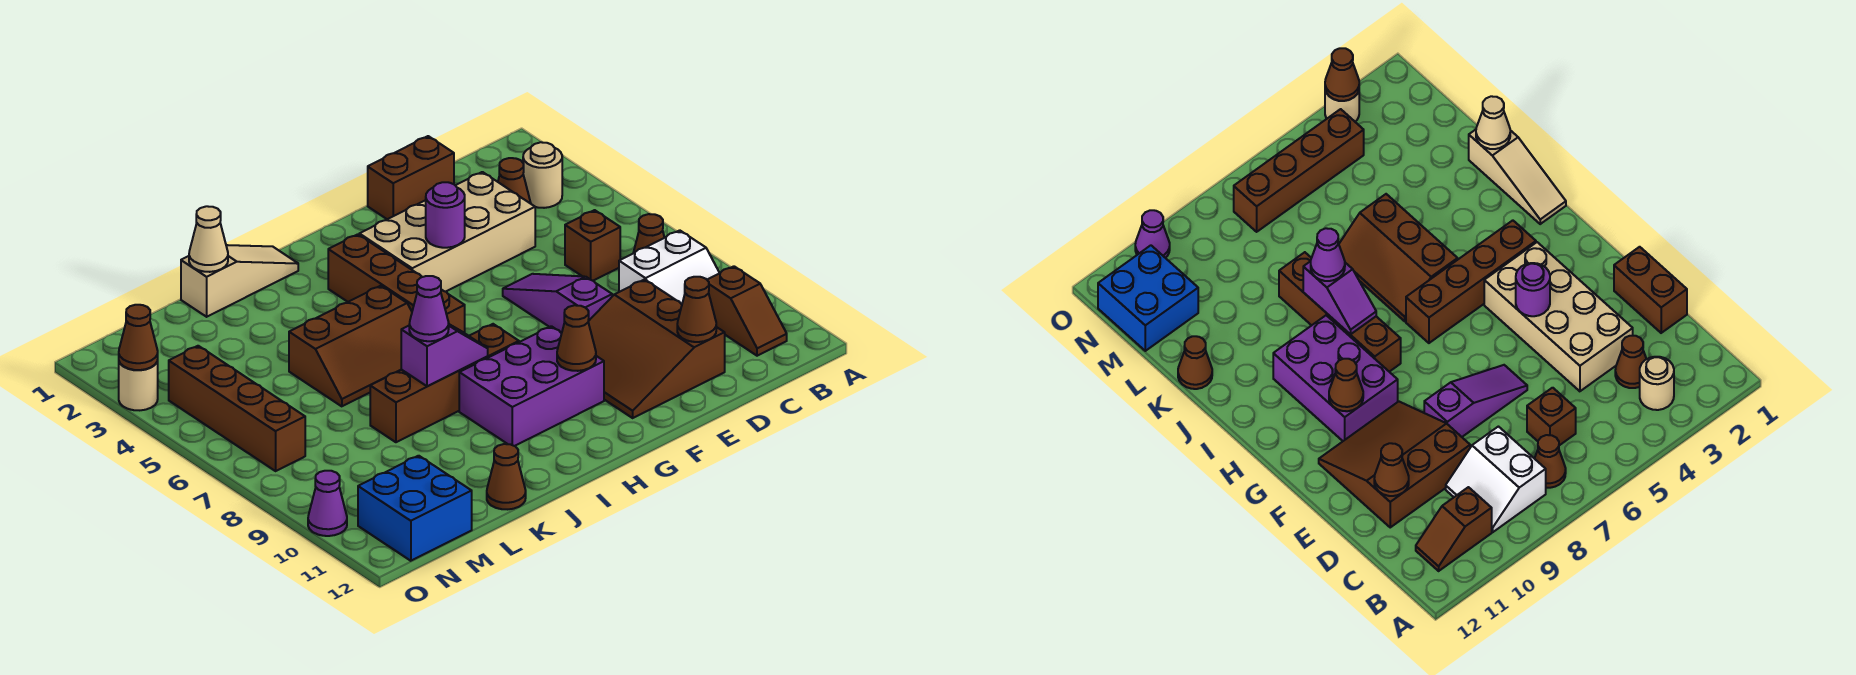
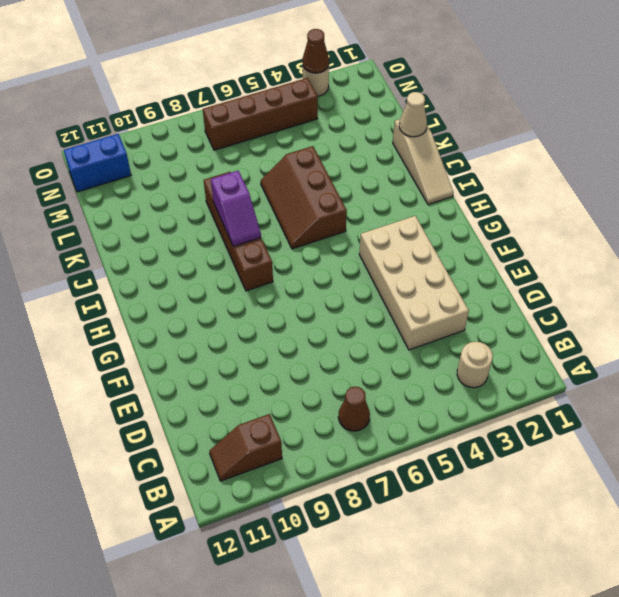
blue 1x2 brick [64,134,131,192] -> blue 2x2 brick [358,456,472,561]
none -> white 2x2 slope [619,230,719,304]
none -> brown 1x1 cone [498,158,531,204]
none -> brown 1x1 brick [565,210,620,281]

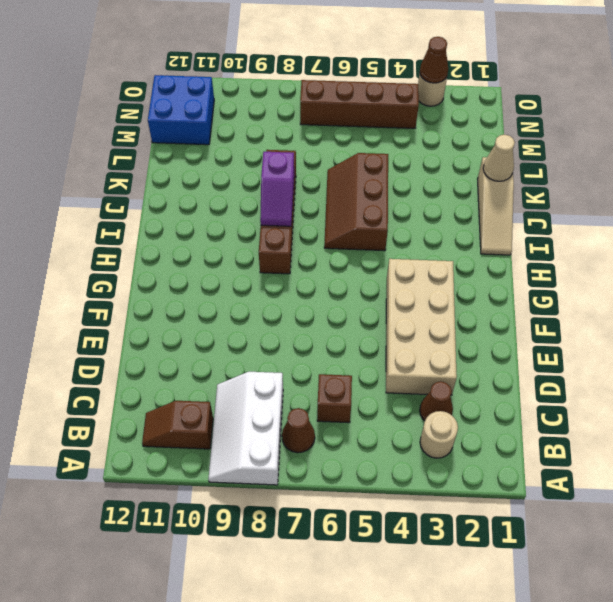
white 2x3 slope [208,372,283,485] -> white 2x2 slope [619,230,719,304]
none -> brown 1x2 brick [368,136,454,219]
none -> brown 3x3 slope [588,279,725,418]
none -> purple 1x3 slope [503,274,612,333]

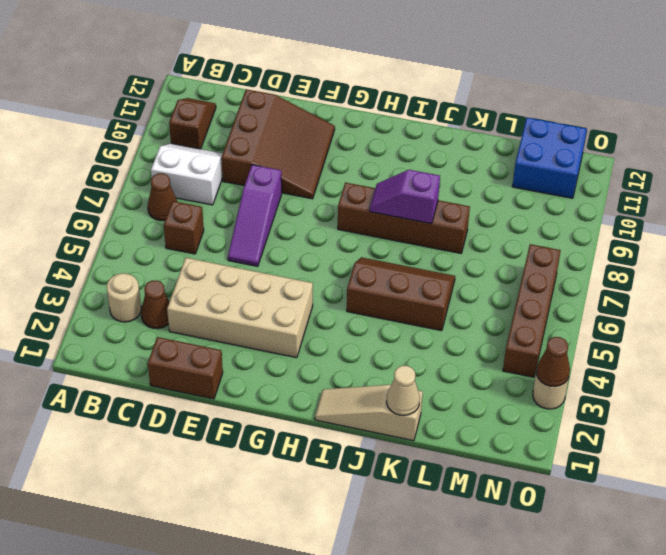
none -> purple 2x3 brick [459,326,604,446]
none -> brown 1x4 brick [328,234,465,333]
none -> brown 1x1 cone [487,444,526,509]

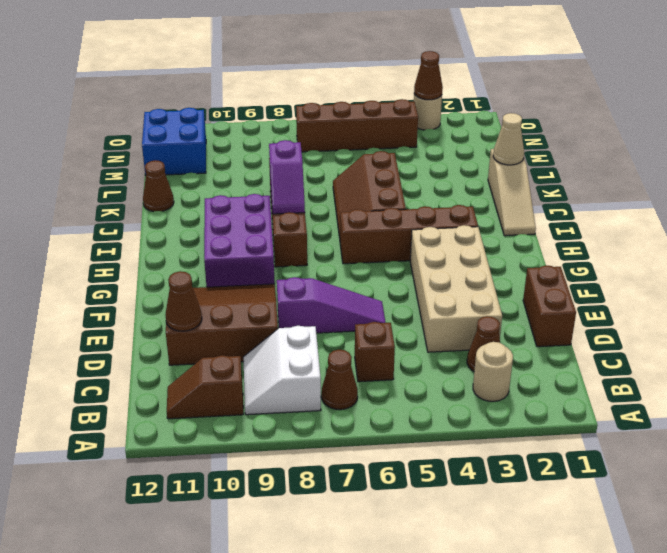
none -> purple 1x1 cone [308,471,347,536]
none -> purple 1x1 round brick [426,182,465,248]
none -> brown 1x1 cone [557,305,596,371]

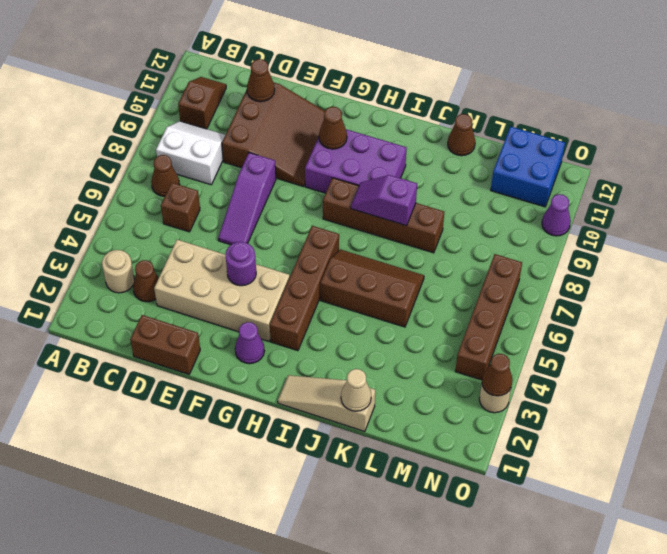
purple 1x1 cone [235,322,265,364] -> purple 1x1 cone moved to [409,276,449,341]

